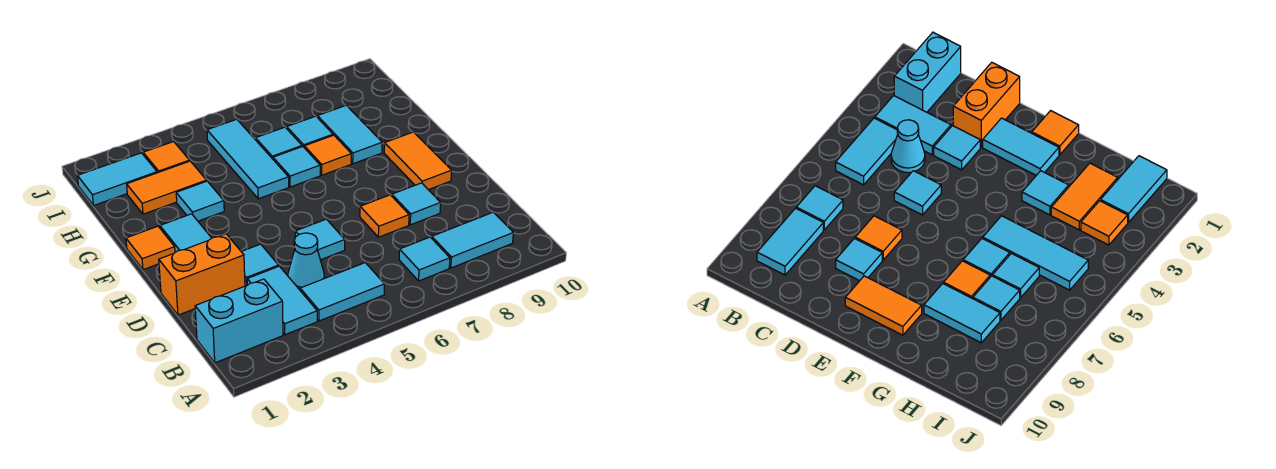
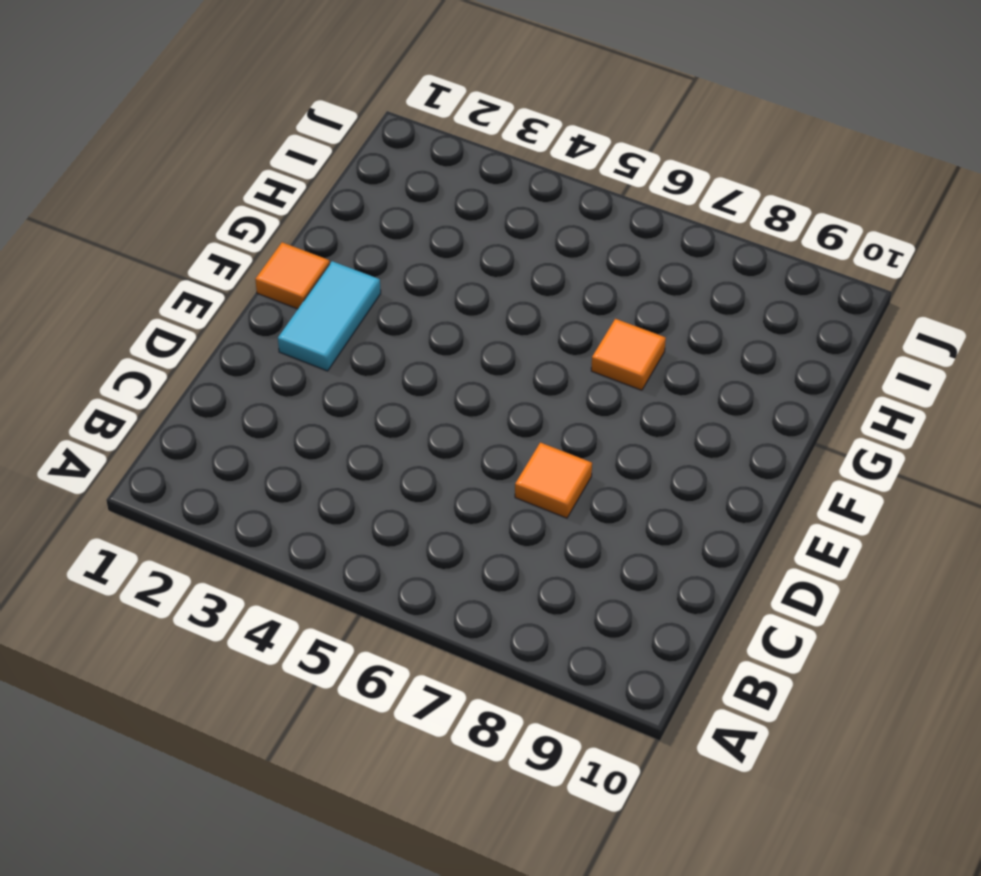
none -> cyan 1x2 brick [195,279,283,363]
none -> cyan 1x2 tile [247,266,317,335]
none -> cyan 1x2 tile [300,263,385,321]

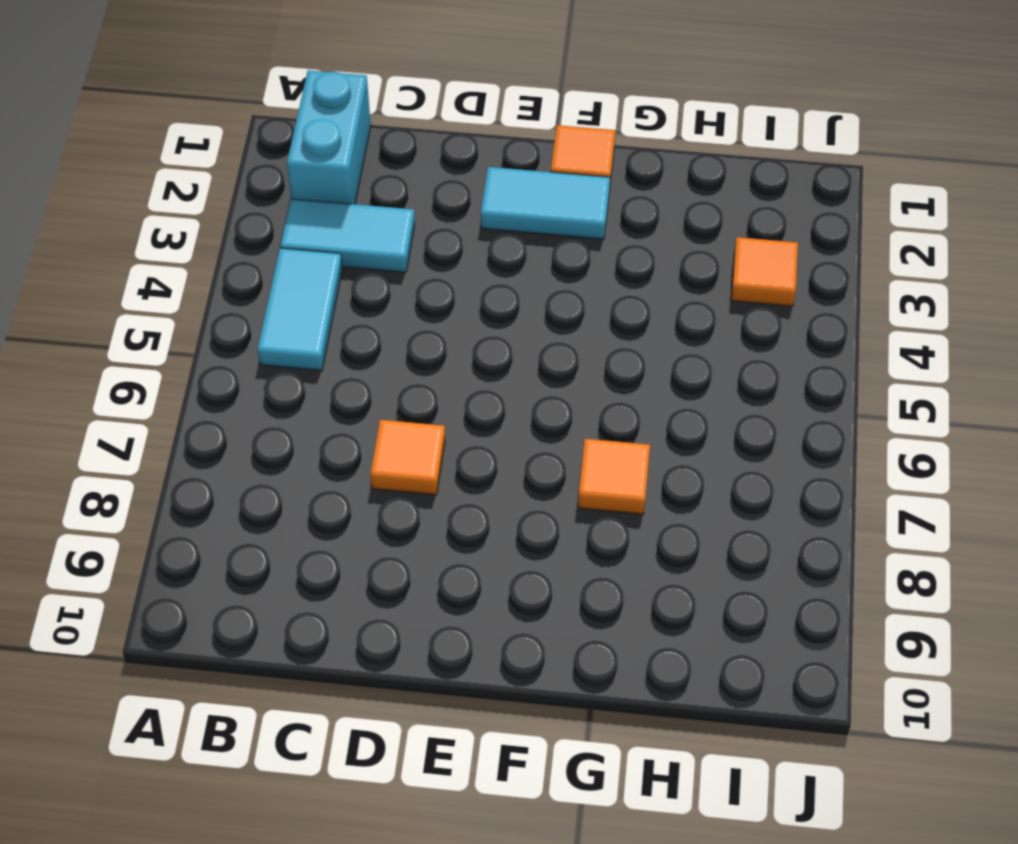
none -> cyan 1x1 tile [399,237,450,281]
none -> cyan 1x2 tile [432,212,513,268]
none -> cyan 1x1 cone [288,233,324,290]

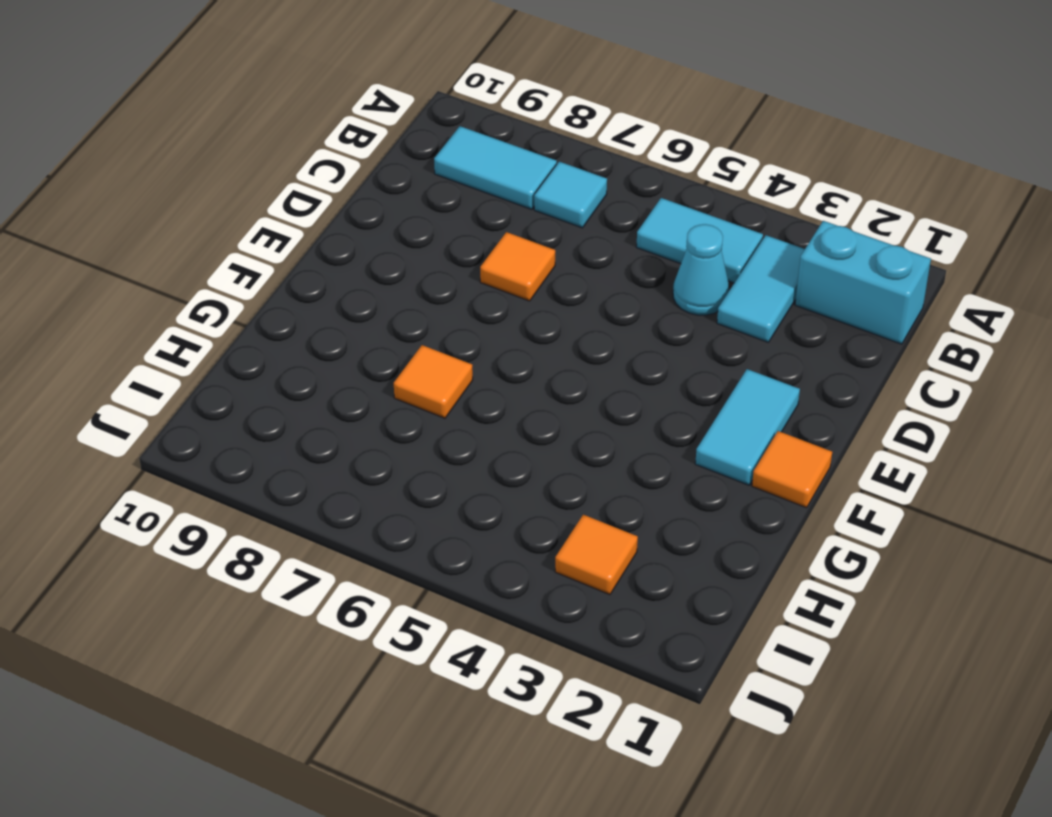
none -> orange 1x2 brick [159,234,245,315]
none -> cyan 1x1 tile [241,244,279,286]
none -> cyan 1x1 tile [295,219,345,260]

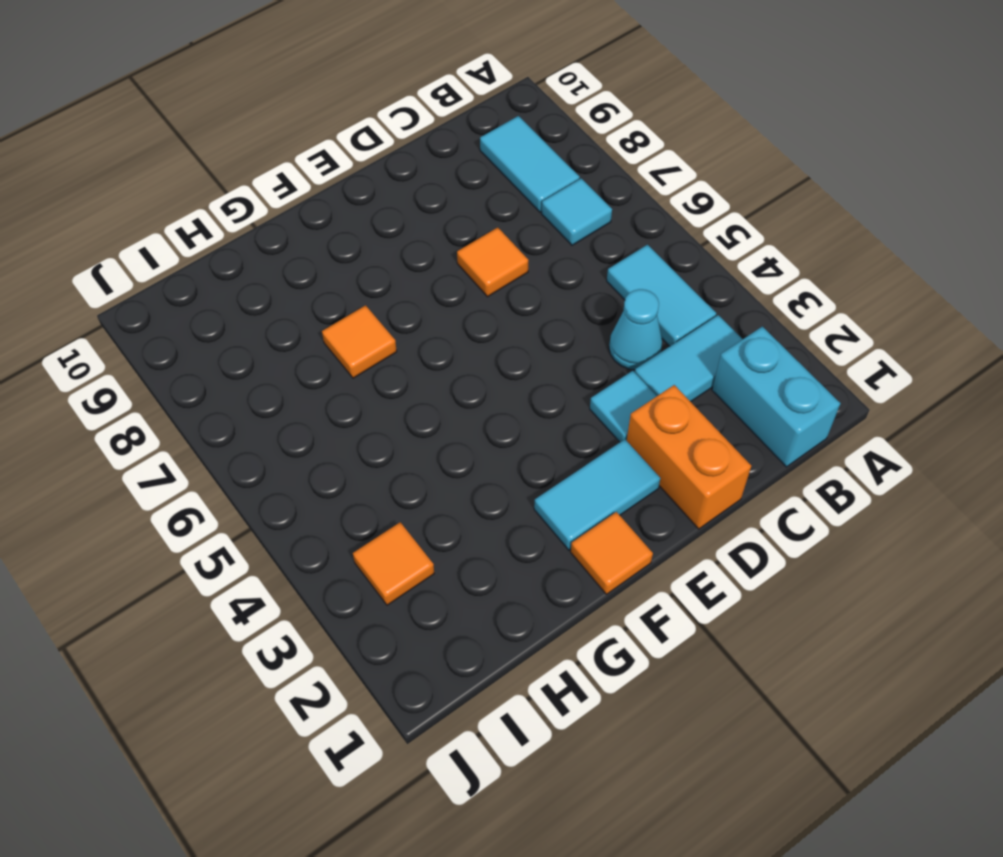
none -> cyan 1x1 tile [295,219,345,260]
none -> cyan 1x1 tile [392,183,441,225]
none -> orange 1x2 tile [384,132,452,190]

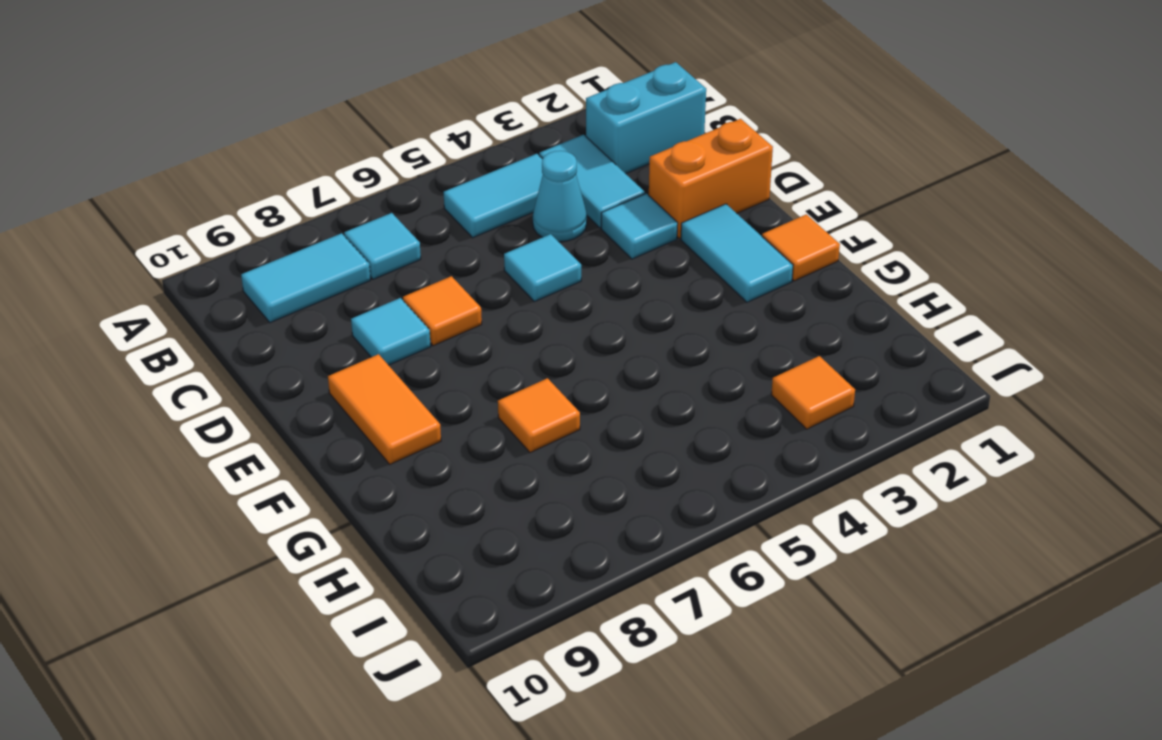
none -> cyan 1x1 tile [176,181,224,221]
none -> cyan 1x3 tile [207,119,289,199]
none -> cyan 1x1 tile [273,147,320,187]

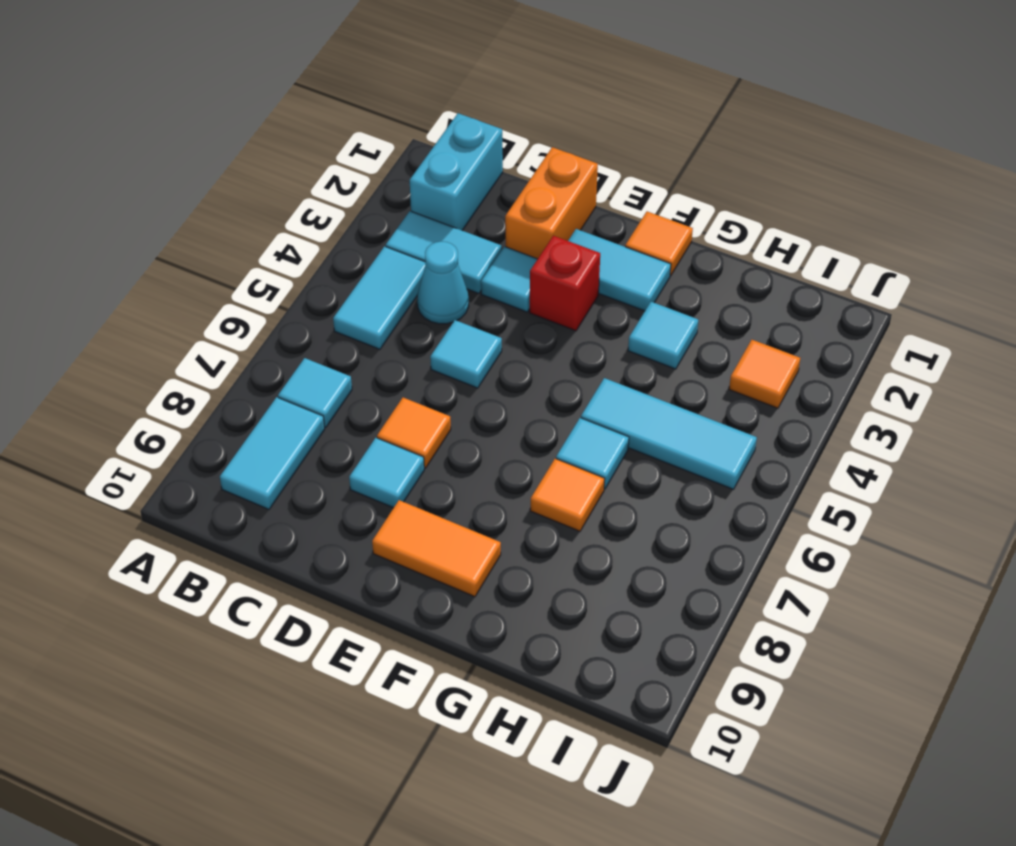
red 1x1 brick [530,236,600,331] -> none
none -> cyan 1x2 tile [317,105,382,164]
none -> orange 1x2 tile [127,161,207,214]
none -> cyan 1x1 tile [256,127,302,159]

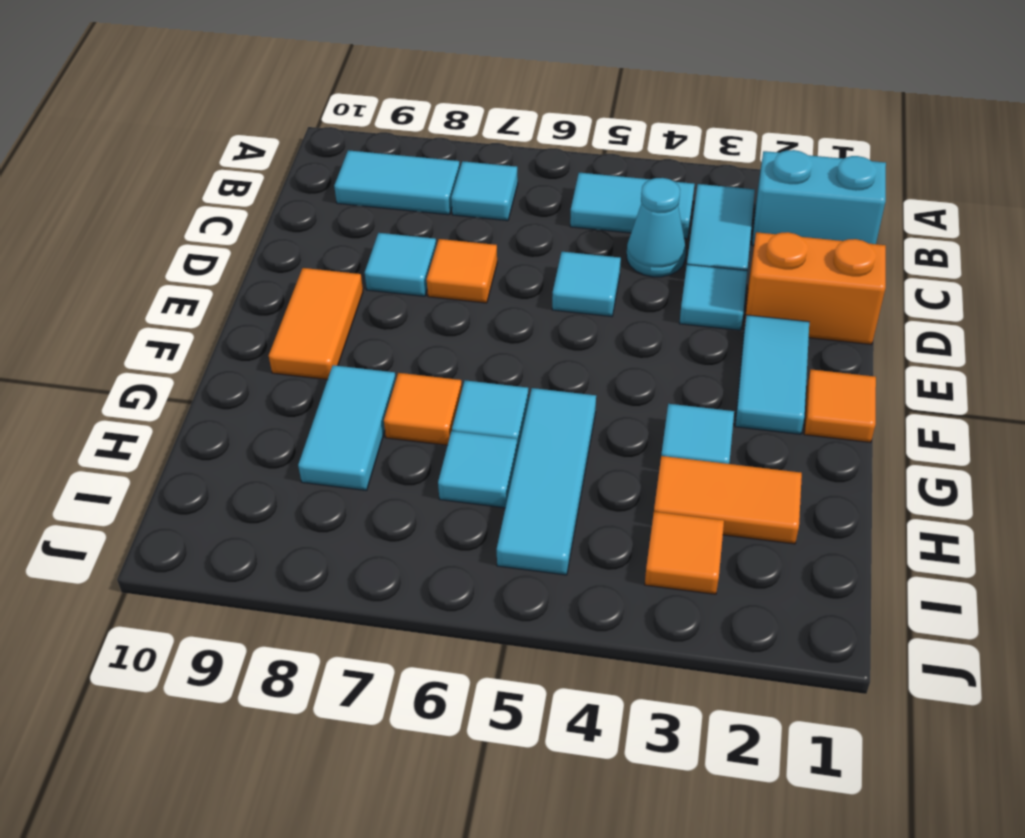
none -> cyan 1x1 tile [287,116,333,147]
none -> cyan 1x2 tile [78,153,157,206]

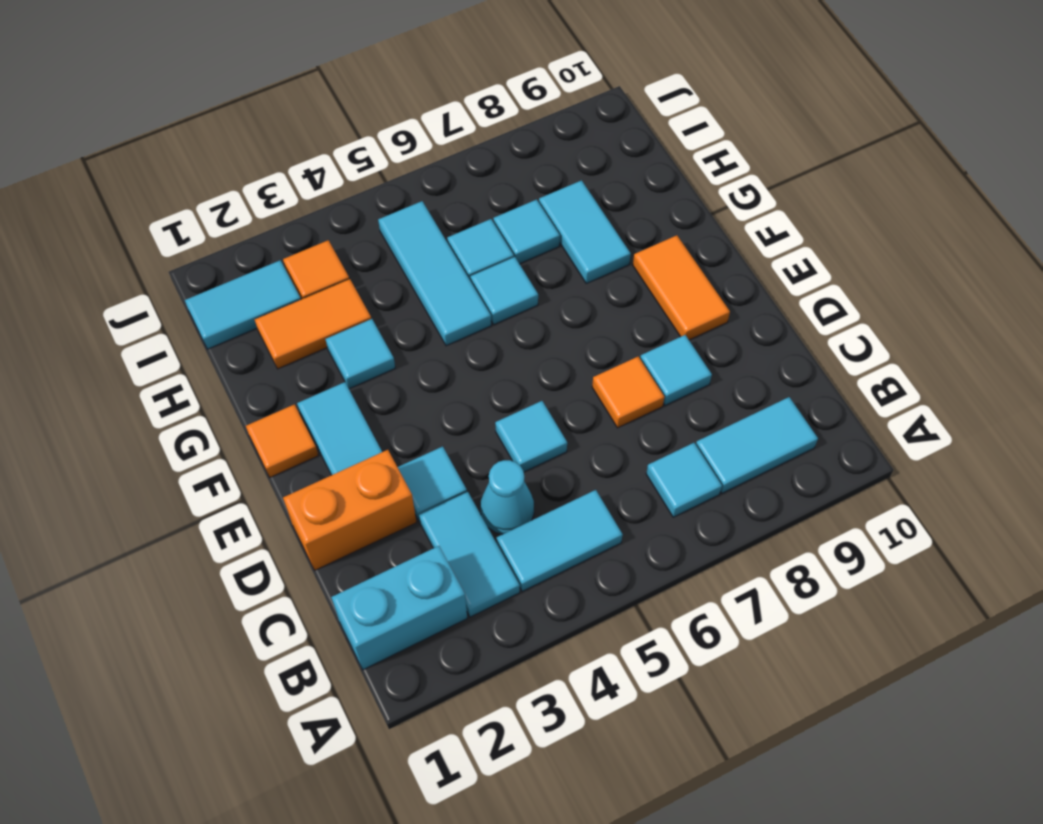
none -> orange 1x1 tile [304,135,351,175]

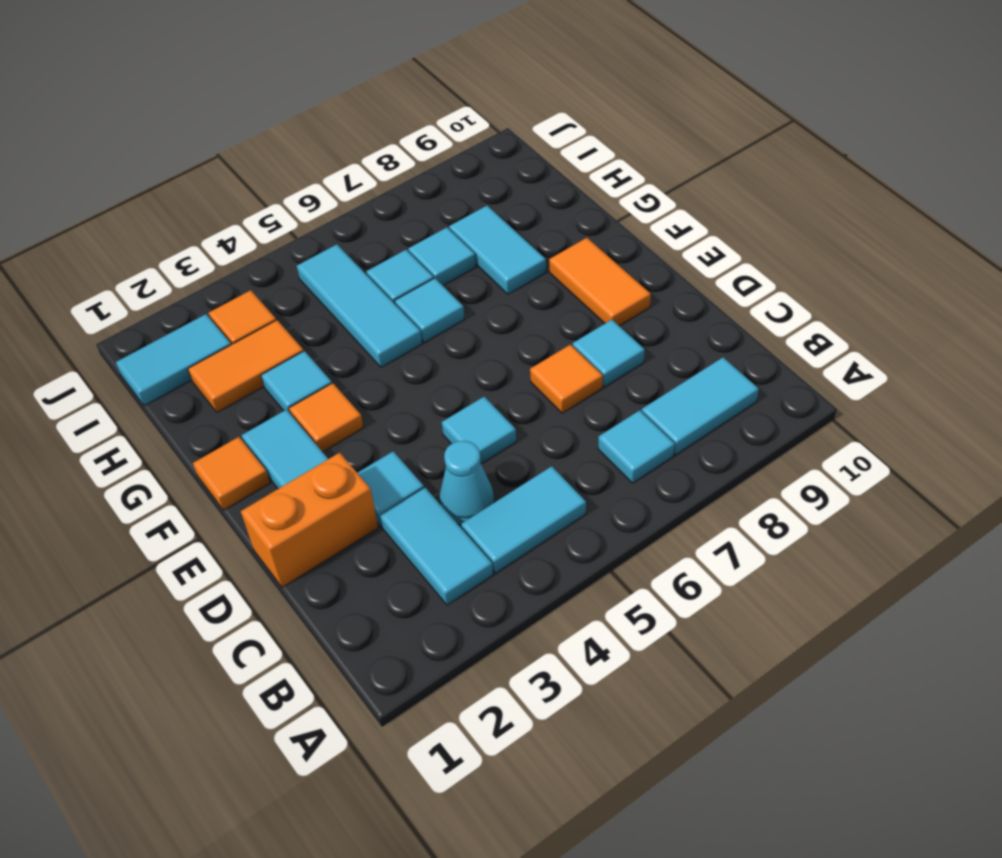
orange 1x1 tile [289,383,363,452] -> orange 1x1 tile moved to [304,135,351,175]
none -> cyan 1x2 brick [195,279,283,363]

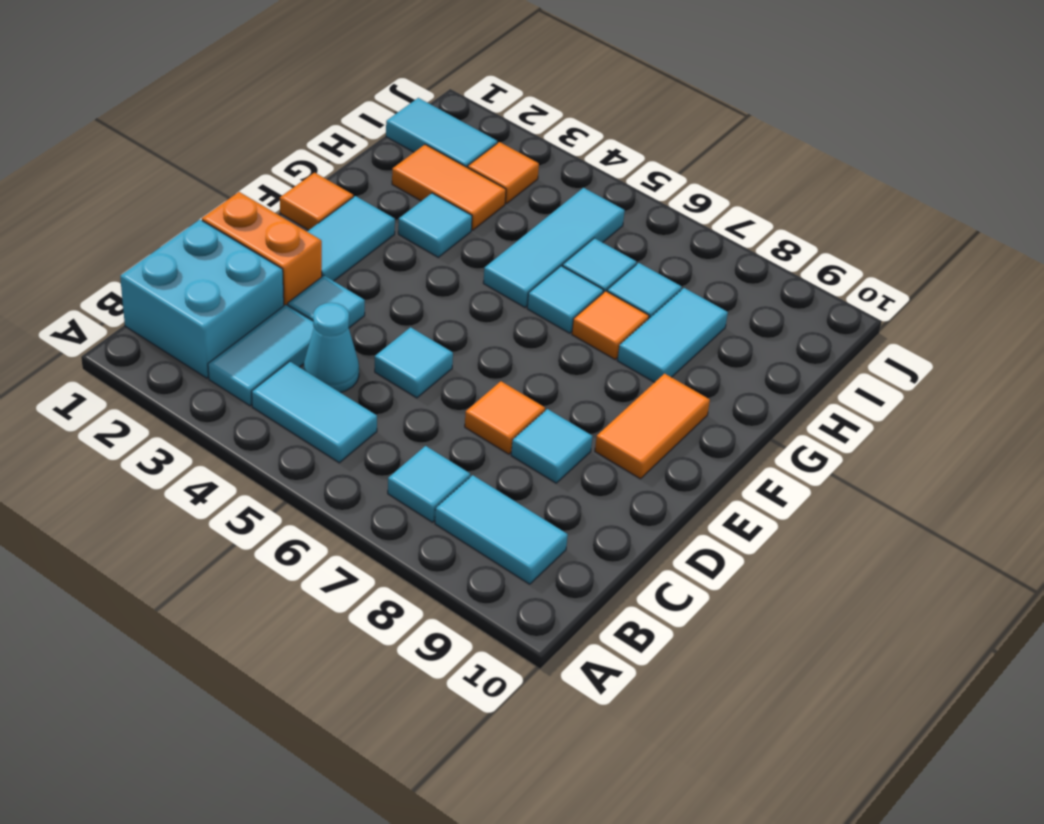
cyan 2x2 brick [120,220,284,378] -> cyan 1x2 brick [195,279,283,363]

